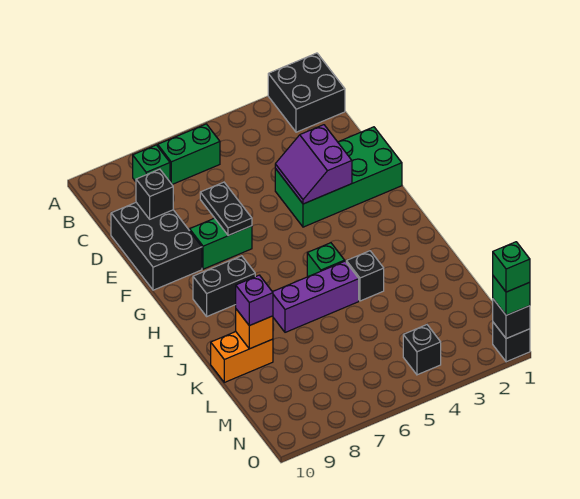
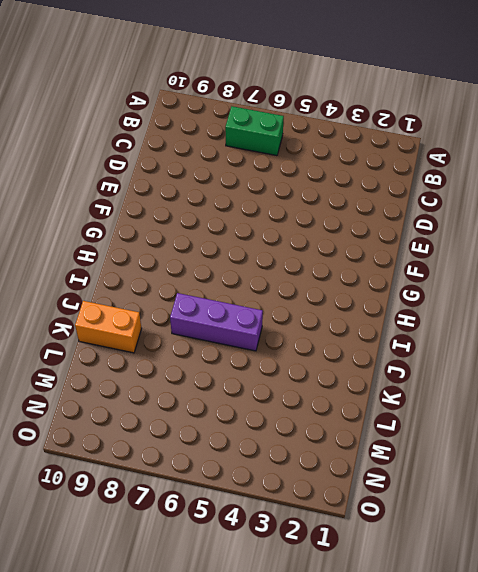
none -> black 2x2 brick [268,53,345,132]
none -> green 1x1 brick [133,145,170,182]
none -> black 2x3 brick [111,203,202,290]

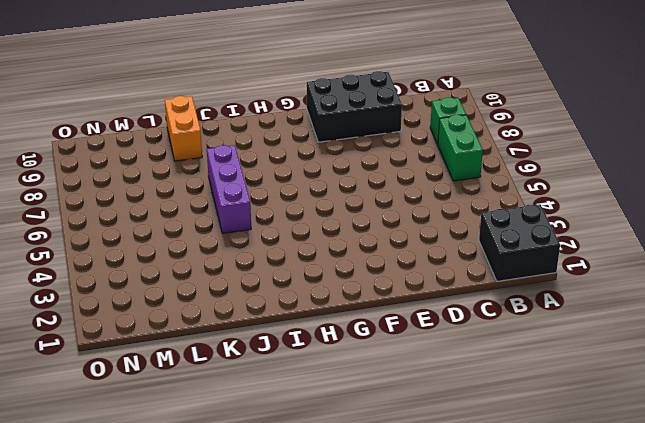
none -> green 2x4 brick [275,127,402,227]
none -> green 1x2 brick [190,218,252,269]
none -> black 1x2 brick [193,256,255,316]

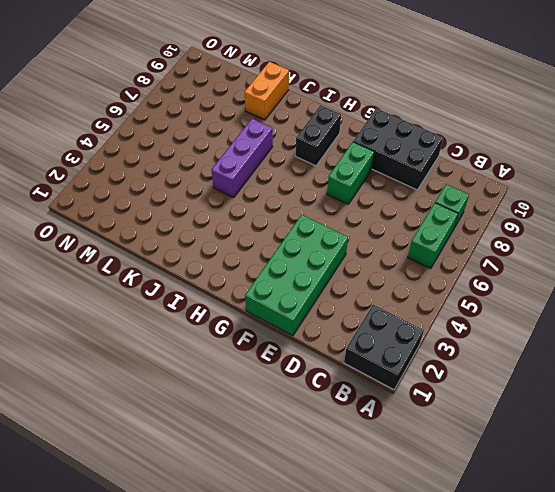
none -> green 1x1 brick [307,243,345,277]
none -> black 1x1 brick [346,251,384,301]
none -> black 1x1 brick [403,325,441,375]

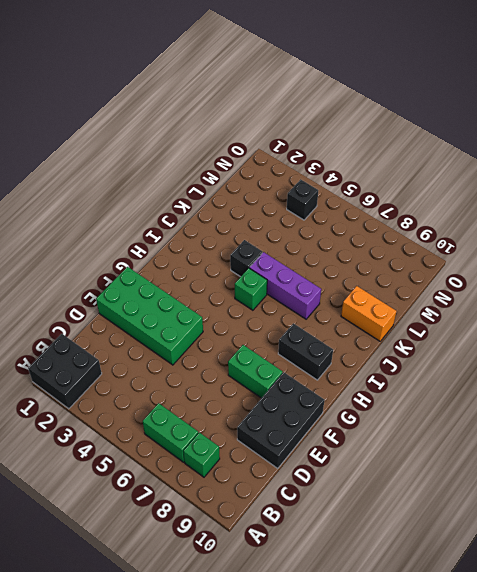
none -> black 1x1 brick [493,322,530,362]
none -> black 1x1 brick [136,169,173,219]
none -> purple 2x2 slope [275,125,352,204]

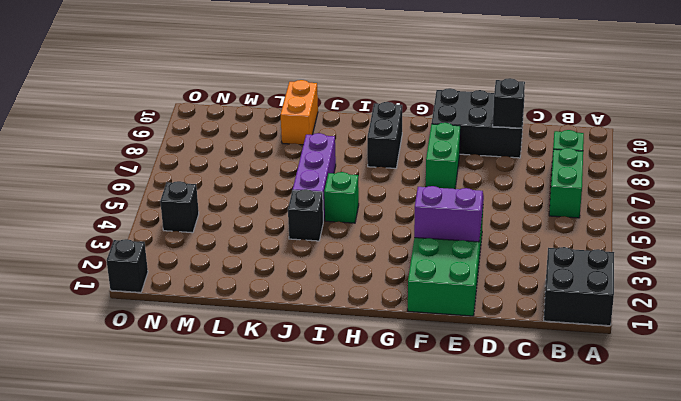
none -> black 1x2 plate [200,182,252,236]
none -> orange 1x1 brick [236,309,273,349]
none -> black 1x1 brick [493,299,530,339]

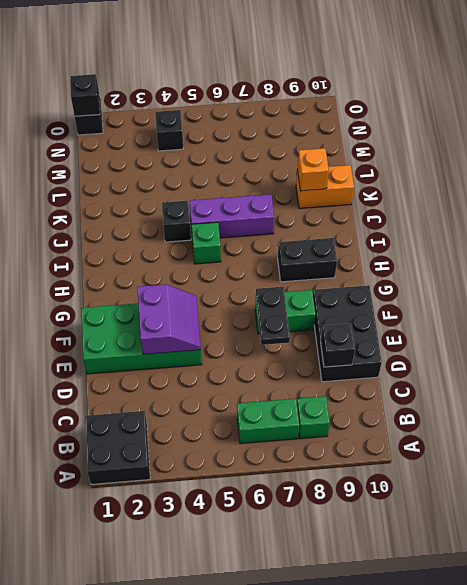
none -> purple 1x1 brick [236,275,273,326]
none -> green 1x1 brick [493,276,530,315]
none -> green 1x1 brick [493,242,530,292]

